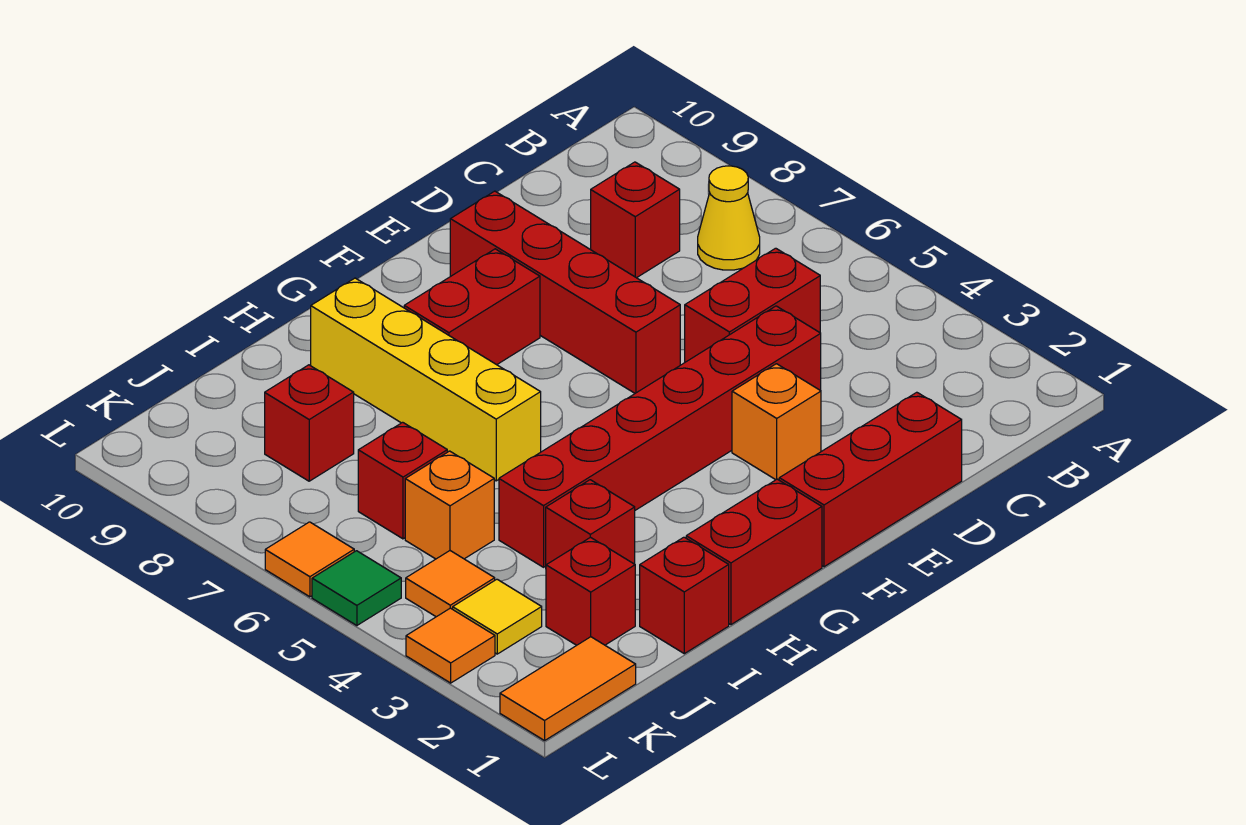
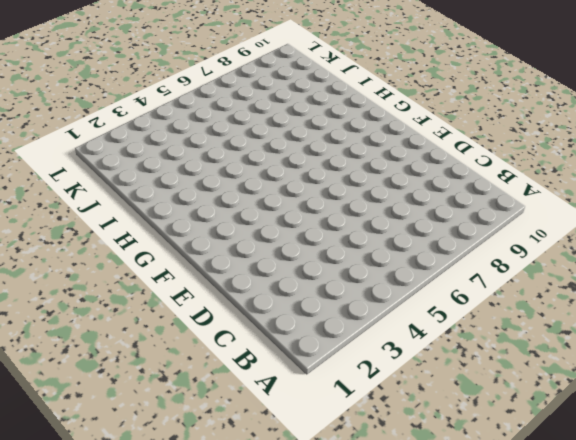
none -> yellow 1x1 cone [698,166,760,270]
none -> red 1x2 brick [685,248,820,362]
none -> red 1x1 brick [591,162,680,278]

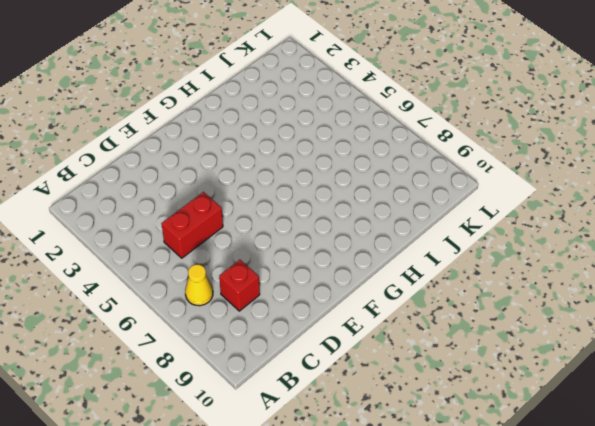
none -> red 1x3 brick [779,392,962,567]
none -> red 1x6 brick [499,306,821,567]
none -> orange 1x1 brick [732,364,821,480]

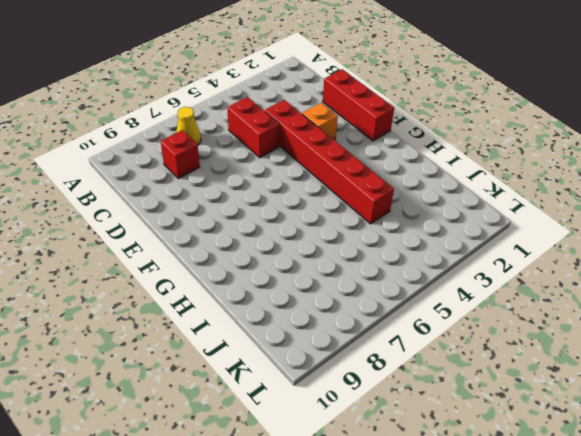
none -> red 1x4 brick [450,191,680,393]
none -> red 1x2 brick [404,249,540,365]
none -> red 1x2 brick [686,479,822,625]

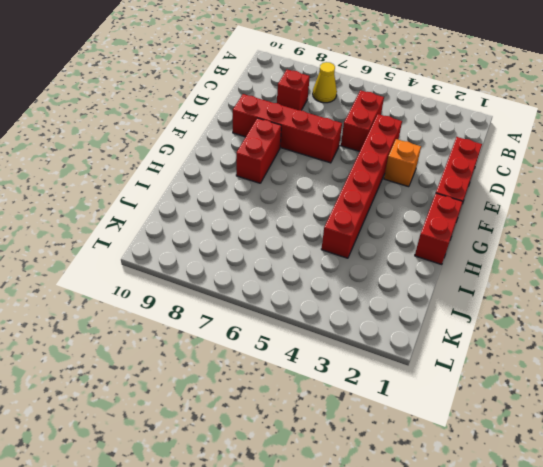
none -> yellow 1x4 brick [311,278,541,481]
none -> red 1x1 brick [640,537,729,654]
none -> red 1x1 brick [546,480,635,565]

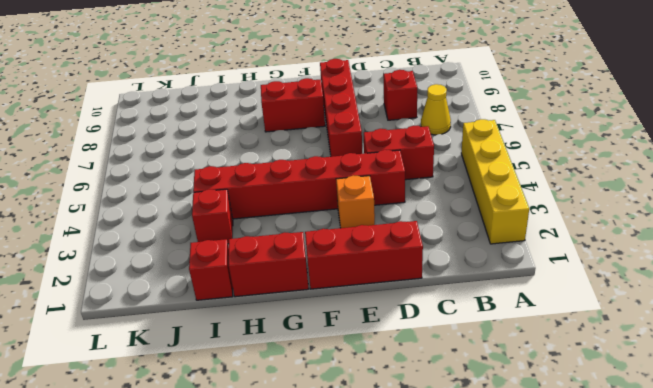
yellow 1x4 brick [461,119,529,244] -> yellow 1x4 brick moved to [311,278,541,481]
none -> red 1x1 brick [546,537,635,645]
none -> orange 1x1 brick [405,451,494,559]
none -> red 1x1 brick [358,422,447,539]

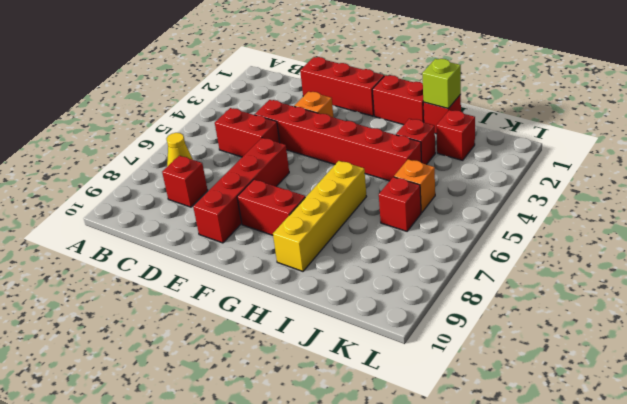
lime 1x1 brick [422,59,461,109] -> none
none -> red 1x1 brick [265,365,354,481]
none -> orange 1x2 tile [500,637,636,741]
none -> yellow 1x1 tile [453,579,542,654]

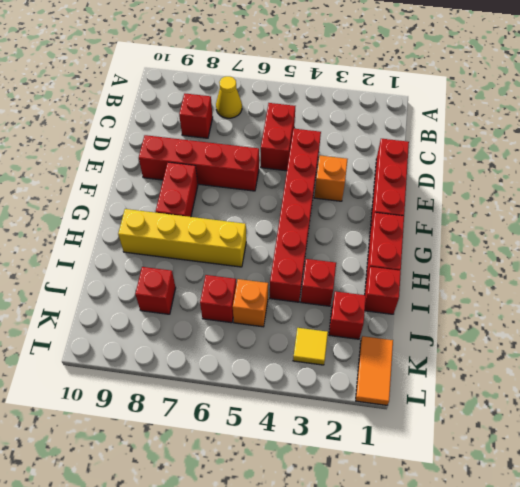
none -> orange 1x1 tile [406,551,495,617]
none -> orange 1x1 tile [406,608,495,683]
none -> green 1x1 tile [312,551,401,626]

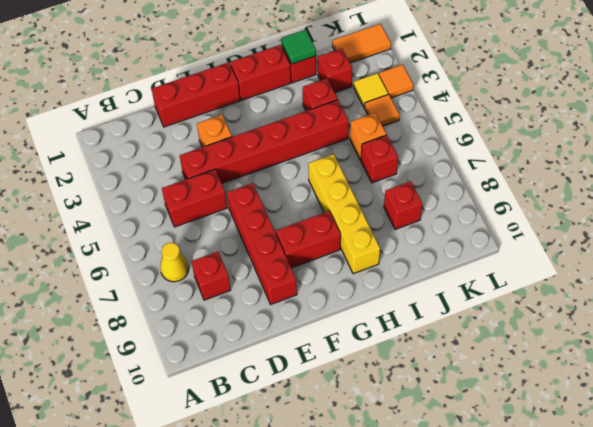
green 1x1 tile [282,30,316,64] -> green 1x1 tile moved to [312,551,401,626]
none -> orange 1x1 tile [265,522,354,597]

